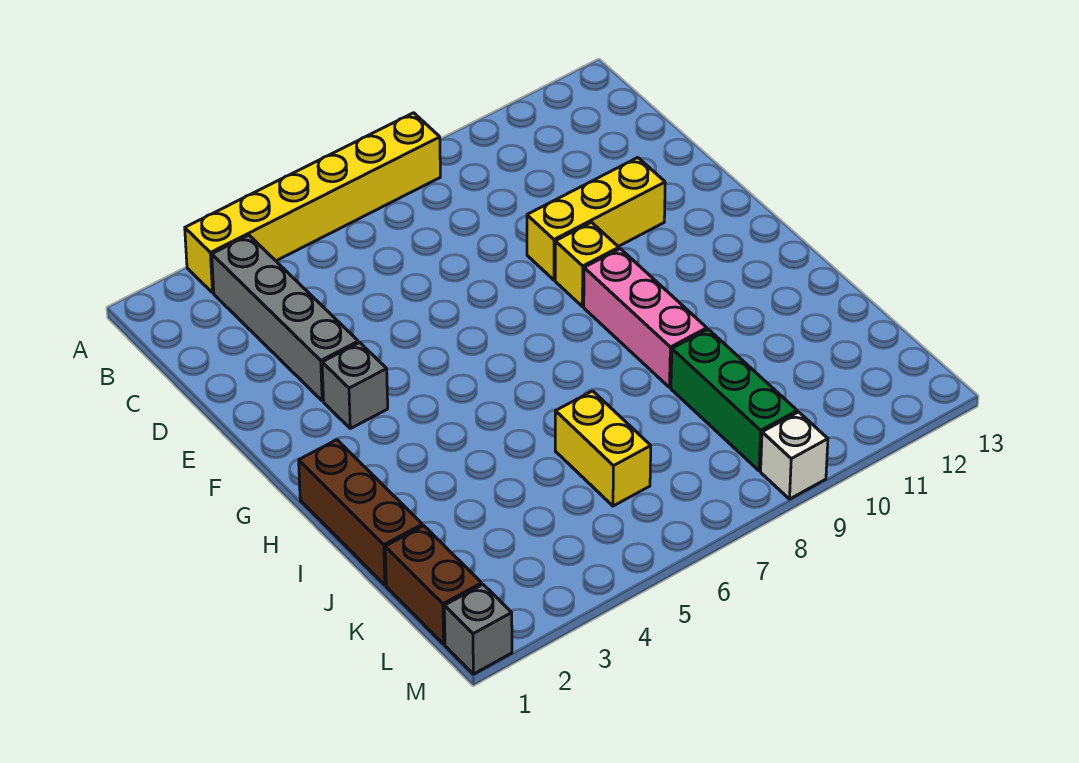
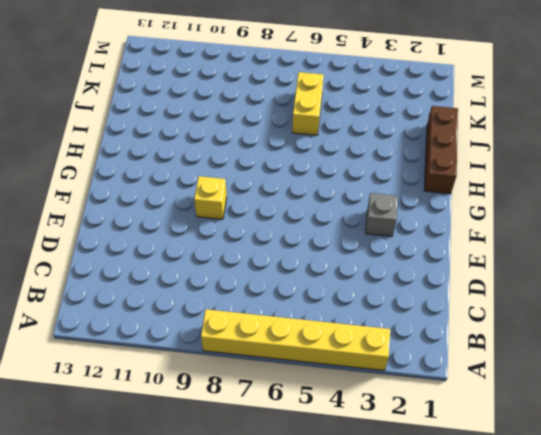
none -> grey 1x4 brick [212,235,358,401]
none -> yellow 1x3 brick [527,158,665,280]
none -> pink 1x3 brick [584,249,707,387]

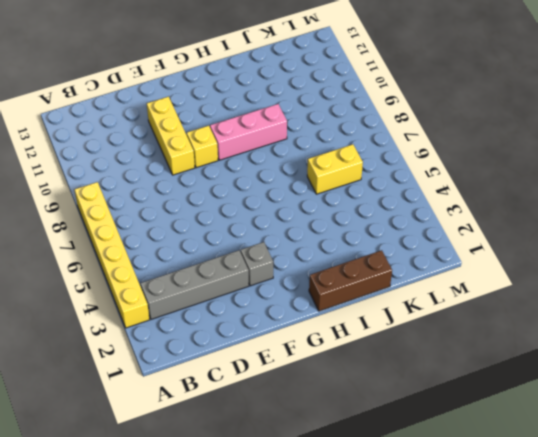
none -> green 1x3 brick [671,329,797,471]
none -> brown 1x2 brick [385,526,482,644]
none -> grey 1x1 brick [444,585,512,674]

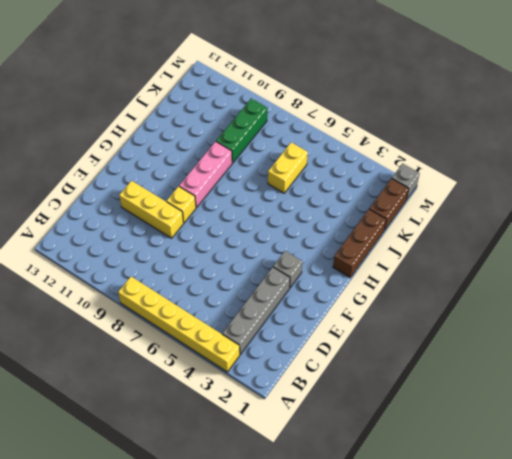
none -> white 1x1 brick [761,412,828,499]

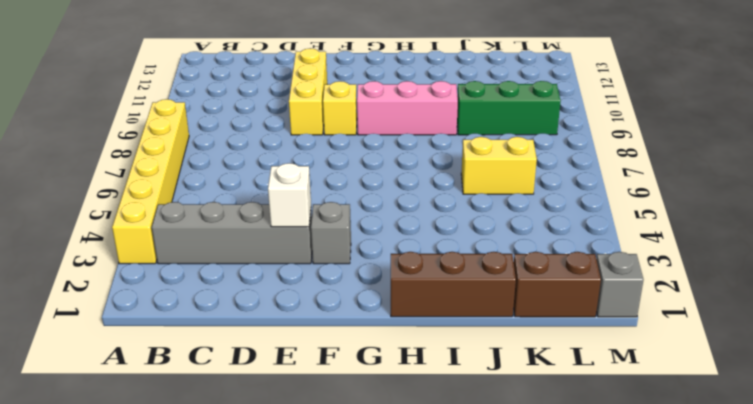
white 1x1 brick [268,163,311,227] -> white 1x1 brick moved to [761,412,828,499]

